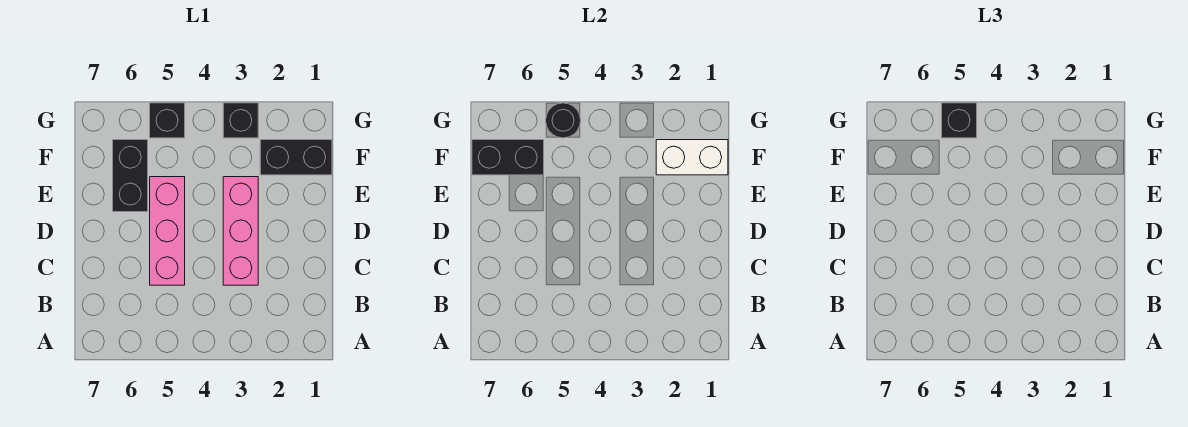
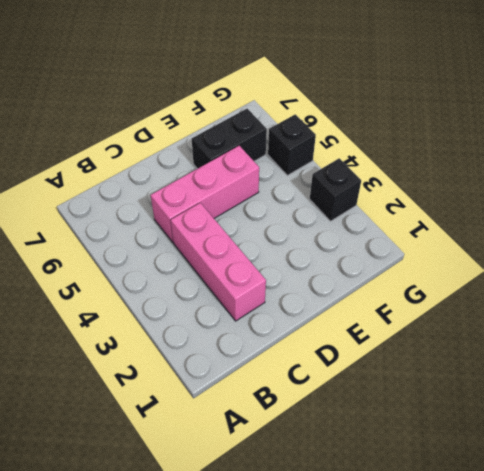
pink 1x3 brick [171,203,266,321] -> pink 1x3 brick turned to [223,177,258,285]
none -> black 1x2 brick [260,140,332,175]
none -> white 1x2 brick [656,140,728,175]

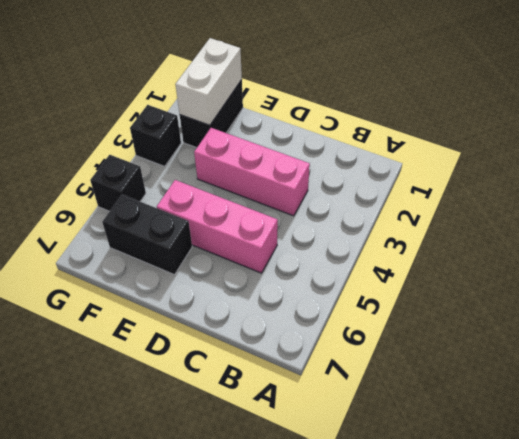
none -> black 1x2 brick [472,140,544,175]
none -> black 1x1 round brick [546,103,581,138]

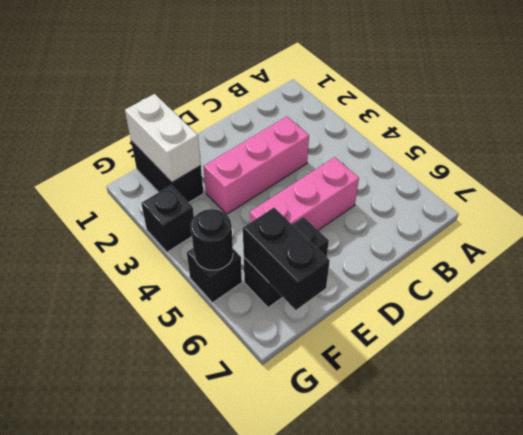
none -> black 1x1 brick [942,103,977,138]

